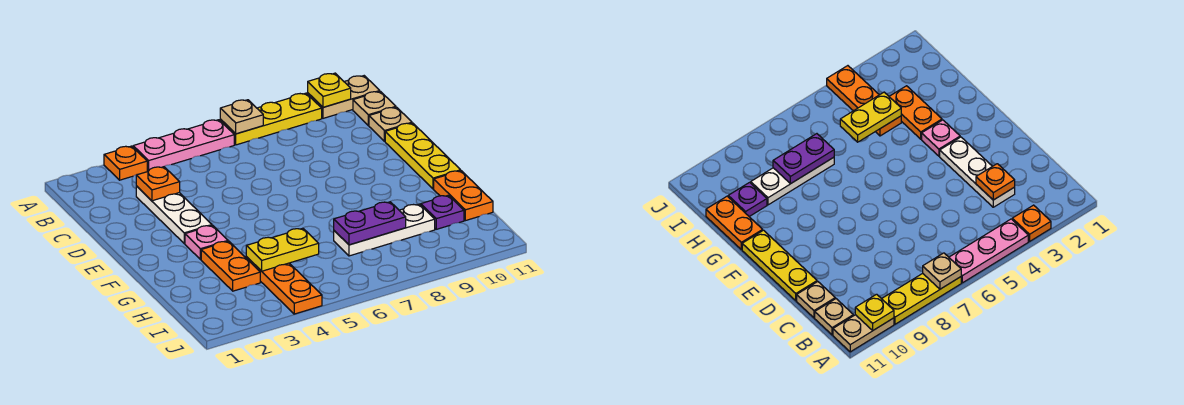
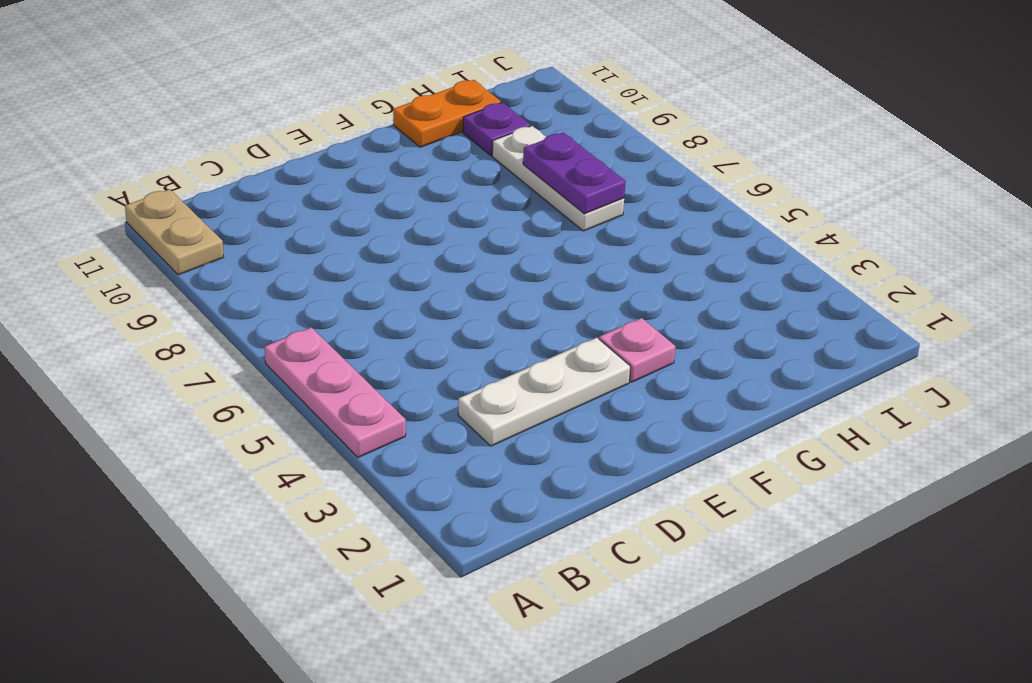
none -> orange 1x1 plate [104,146,147,180]
none -> yellow 1x3 plate [220,93,322,145]
none -> tan 1x1 plate [353,91,396,125]

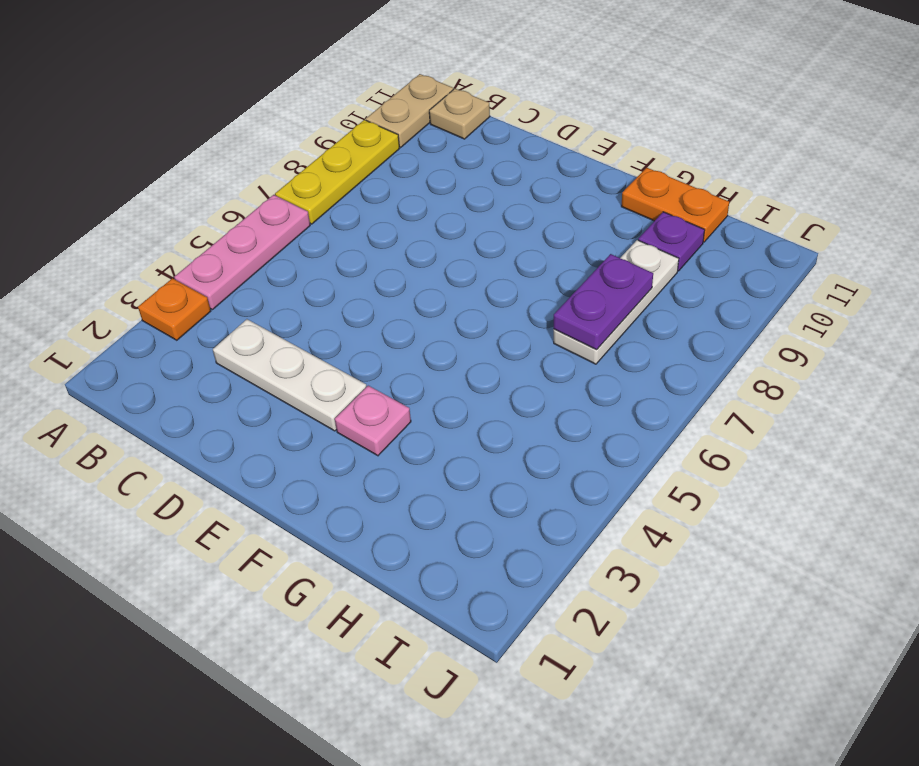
none -> tan 1x1 plate [369,107,412,141]
none -> yellow 1x3 plate [385,123,461,189]
none -> orange 1x2 plate [201,241,260,291]

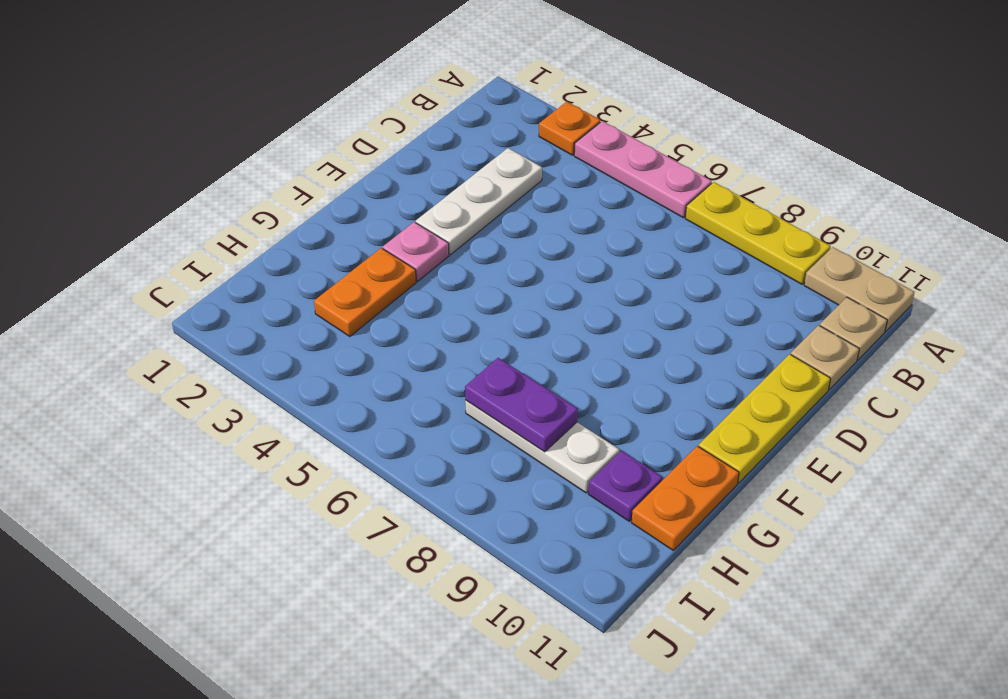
none -> orange 1x3 plate [246,257,322,314]
none -> tan 1x1 plate [220,100,263,134]
none -> yellow 1x1 plate [308,73,351,107]

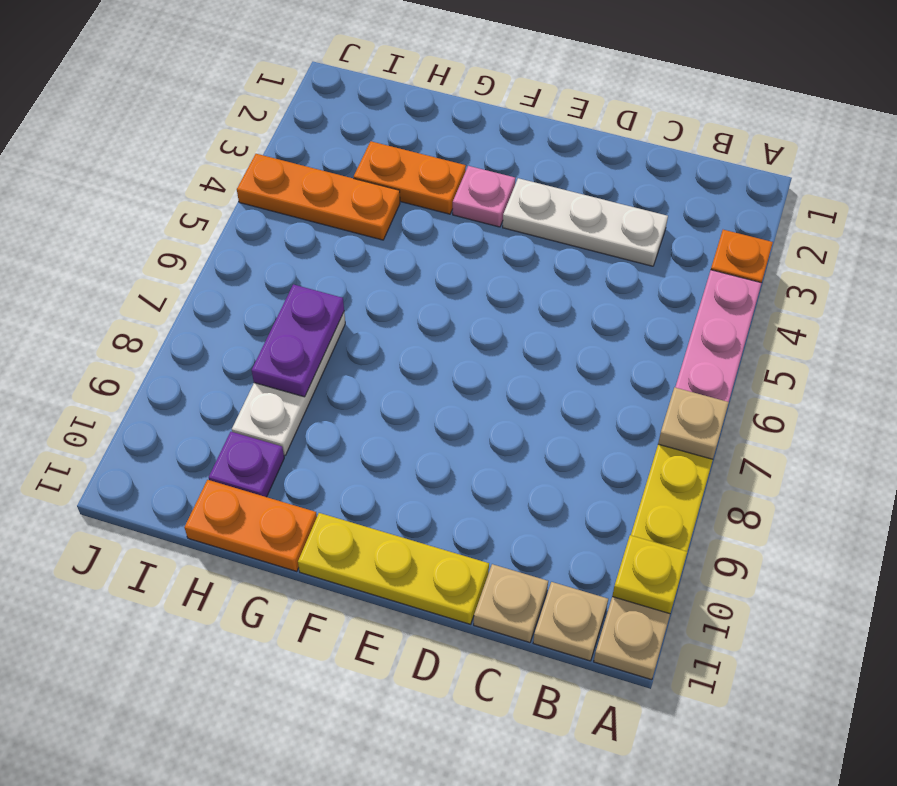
none -> orange 1x1 plate [136,167,180,201]
none -> yellow 1x2 plate [246,228,319,271]

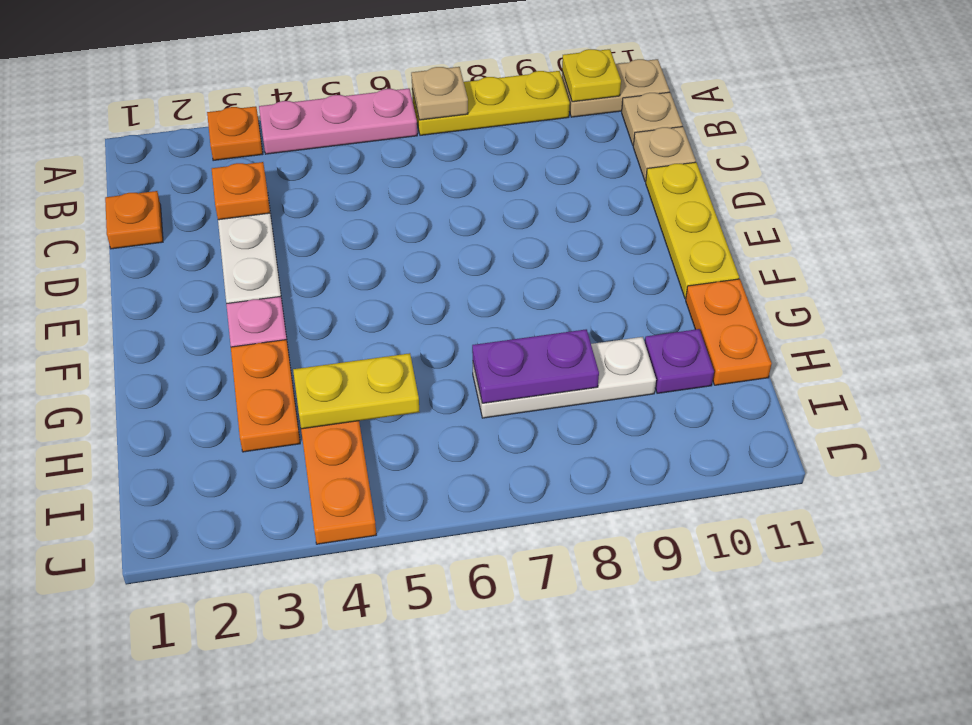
orange 1x1 plate [105,191,163,249] -> none

